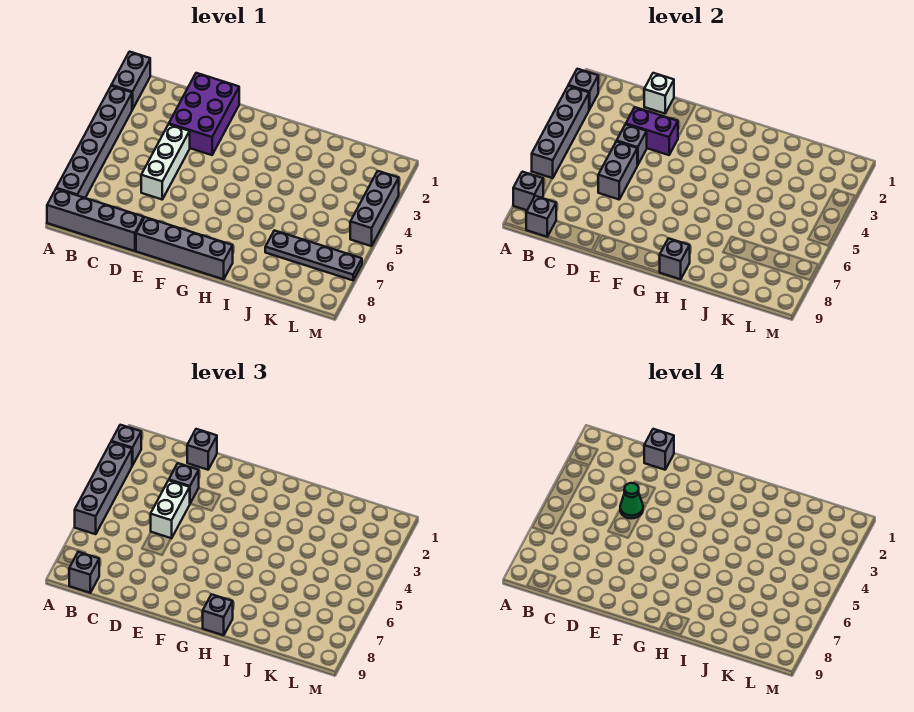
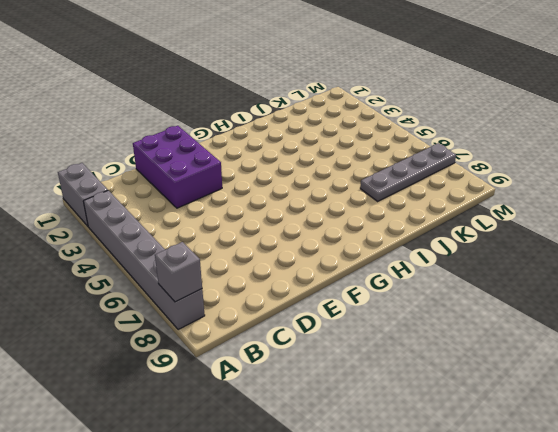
none -> grey 1x4 brick [47,189,144,251]
none -> white 1x3 brick [141,124,190,199]
none -> grey 1x4 brick [136,217,233,279]

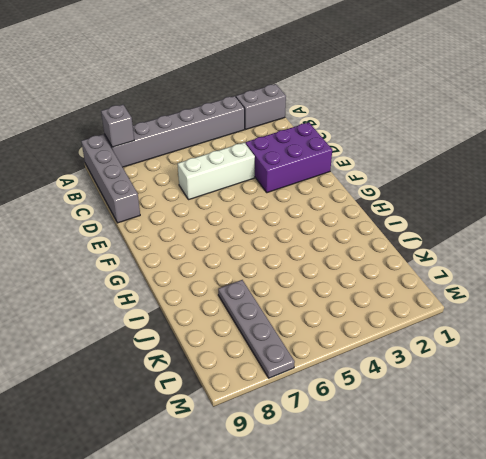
none -> grey 1x4 brick [136,217,233,279]
none -> grey 1x3 brick [350,171,399,246]
none -> grey 1x1 brick [568,69,598,110]

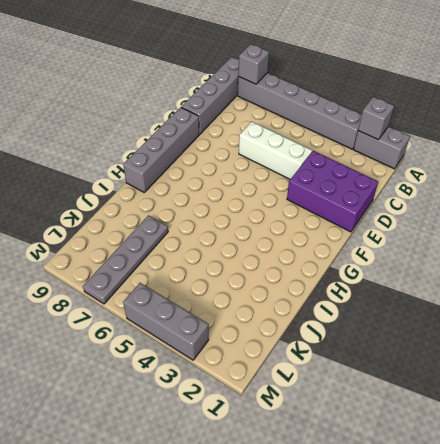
none -> grey 1x4 brick [532,86,589,178]
none -> grey 1x1 brick [526,196,556,237]
none -> white 1x1 brick [644,73,674,114]

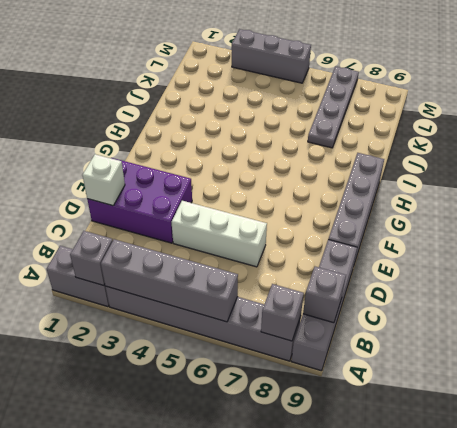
none -> purple 1x2 brick [626,107,678,155]
none -> grey 1x1 brick [617,124,647,165]
none -> grey 1x2 brick [598,141,637,199]

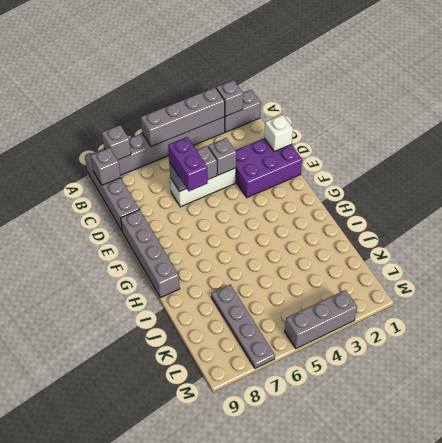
purple 1x2 brick [168,137,208,191] -> purple 1x2 brick moved to [626,107,678,155]
none -> grey 1x1 brick [660,238,690,279]
none -> grey 1x1 brick [111,425,141,466]
none -> grey 1x4 brick [75,442,132,534]

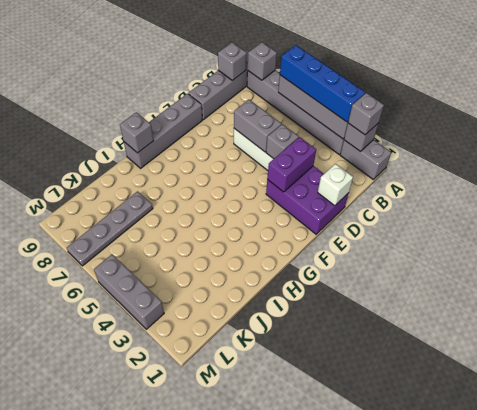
blue 1x4 brick [280,45,365,122] -> grey 1x4 brick [75,442,132,534]
none -> grey 1x1 brick [69,552,99,593]
none -> grey 1x1 brick [187,429,217,470]
none -> grey 1x1 brick [169,463,199,503]

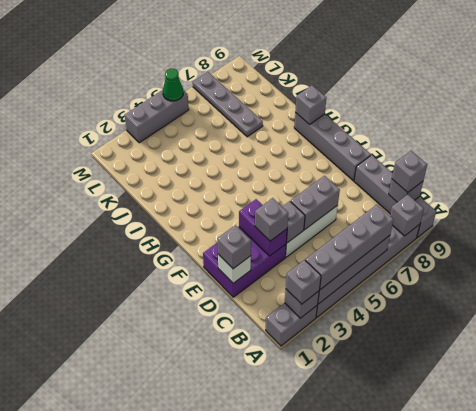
green 1x1 cone [163,68,183,101] -> green 1x1 cone moved to [620,483,643,518]
none -> white 1x2 brick [151,480,190,538]
none -> grey 1x1 brick [203,594,233,635]
none -> grey 1x1 brick [644,429,674,470]

